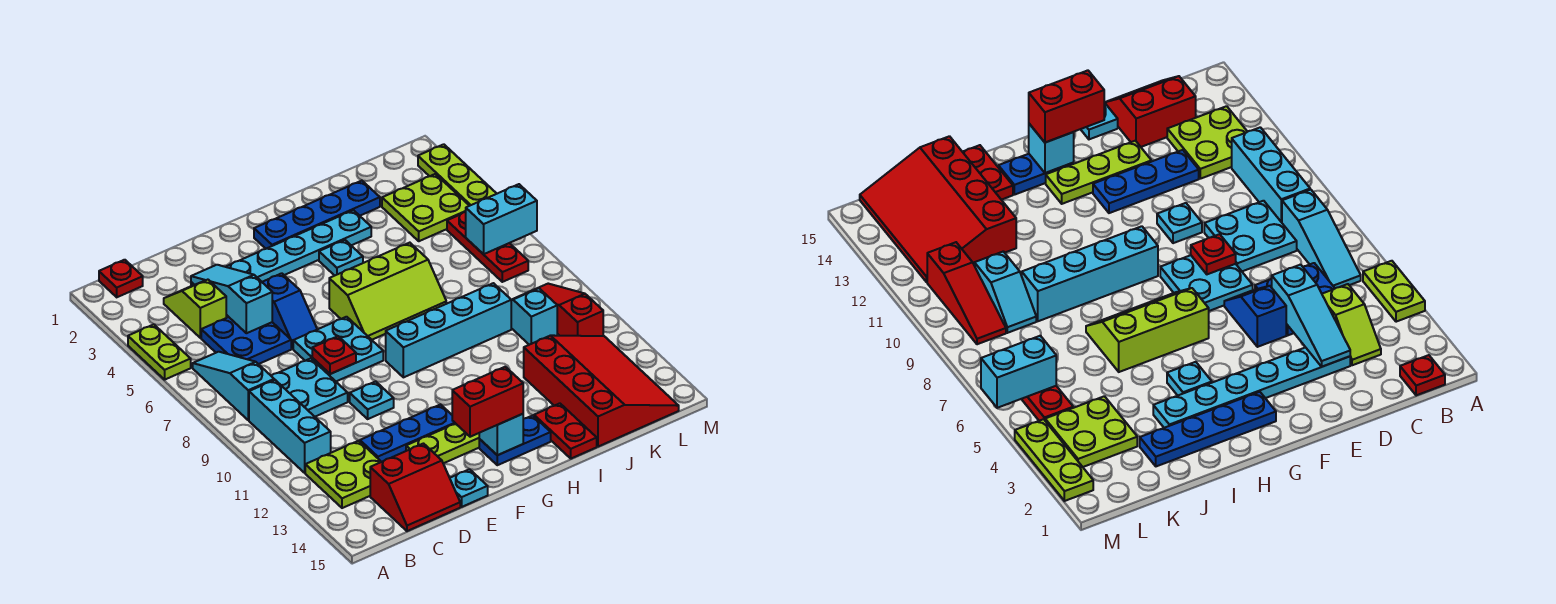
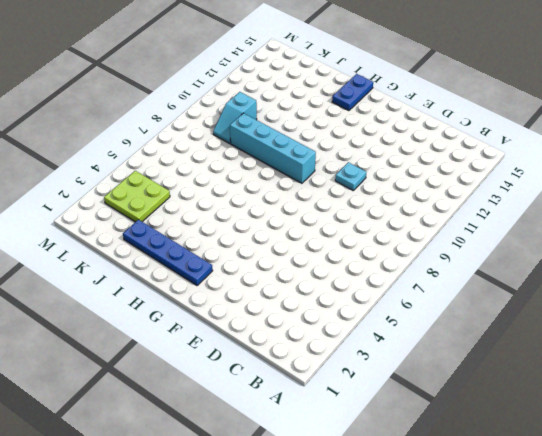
blue 1x2 plate [332,74,373,111] -> blue 1x2 plate turned to [479,415,551,465]
none -> lime 1x2 plate [128,324,191,380]
none -> red 1x1 plate [99,260,143,297]
none -> cyan 1x3 slope [193,352,274,420]
none -> cyan 1x3 brick [249,380,331,473]

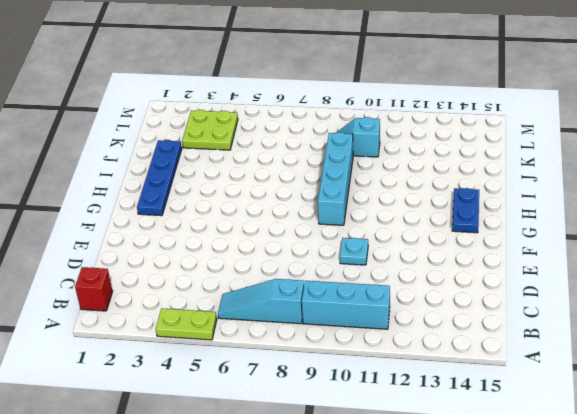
red 1x1 brick [75,267,113,311] -> red 1x1 plate [99,260,143,297]
none -> lime 2x2 plate [305,441,381,508]
none -> lime 1x2 slope [164,280,226,338]
none -> blue 2x2 plate [201,317,291,364]
none -> cyan 2x2 plate [272,358,348,417]

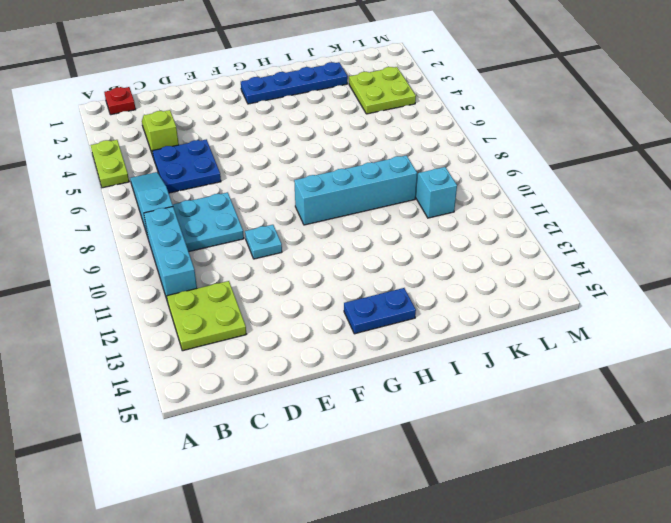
none -> red 2x2 slope [370,444,460,531]
none -> cyan 1x6 plate [191,210,371,286]
none -> blue 1x3 plate [360,404,456,462]
none -> blue 1x2 slope [262,273,317,349]

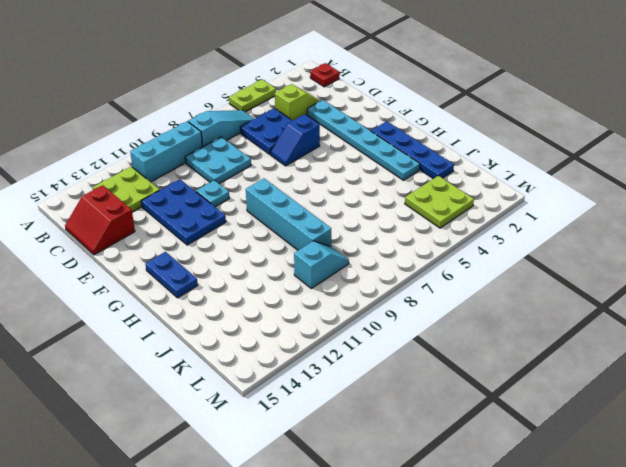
blue 2x3 plate [141,179,226,245] -> blue 1x3 plate [360,404,456,462]
none -> cyan 2x2 plate [293,317,383,381]
none -> lime 1x3 plate [406,424,479,463]
none -> cyan 1x1 plate [450,469,488,507]
none -> lime 2x3 slope [329,243,446,340]

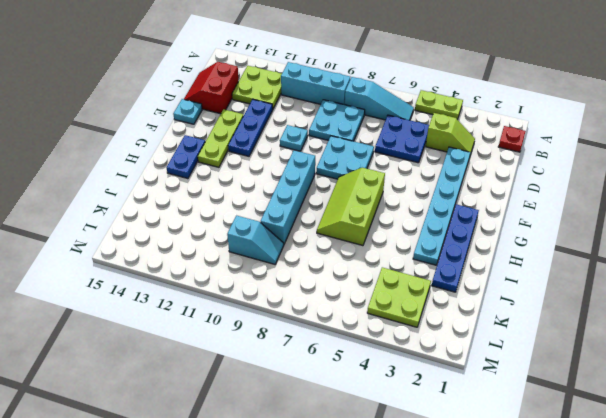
none -> blue 1x2 slope [262,273,317,349]
none -> cyan 1x1 plate [319,240,363,276]
none -> red 1x2 plate [534,403,597,459]
none -> red 3x4 slope [524,335,679,447]

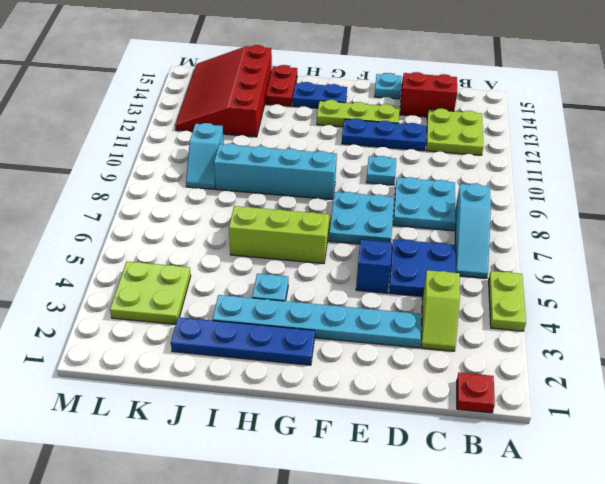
none -> cyan 1x3 brick [249,380,331,473]
none -> red 1x3 plate [447,212,528,282]
none -> red 1x3 slope [530,284,603,336]
none -> lime 1x3 plate [418,144,497,206]

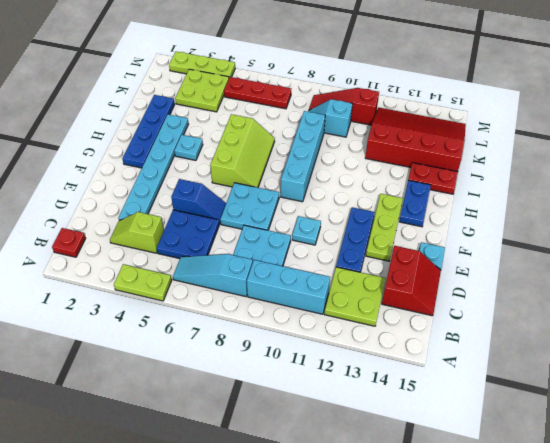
none -> cyan 1x3 slope [191,265,272,333]
none -> red 1x1 plate [312,336,356,374]
none -> cyan 1x1 brick [479,414,523,455]
none -> cyan 1x2 brick [466,184,537,254]

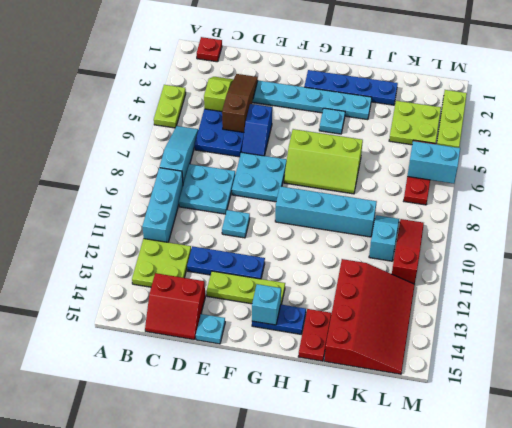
brown 1x3 slope [222,74,258,132] -> cyan 1x3 slope [191,265,272,333]
none -> red 1x1 plate [312,336,356,374]
none -> red 1x2 brick [452,367,523,437]

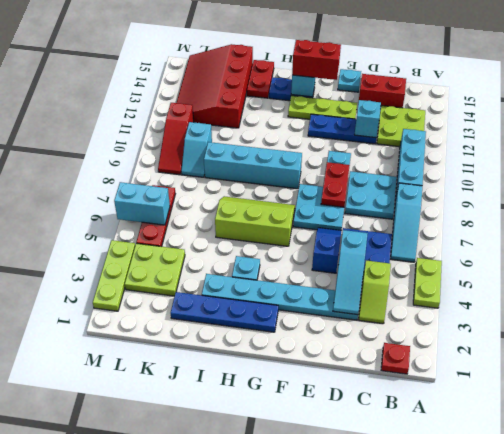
cyan 1x1 brick [355,100,381,138] -> none
red 1x2 plate [321,162,350,207] -> red 1x1 plate [312,336,356,374]

